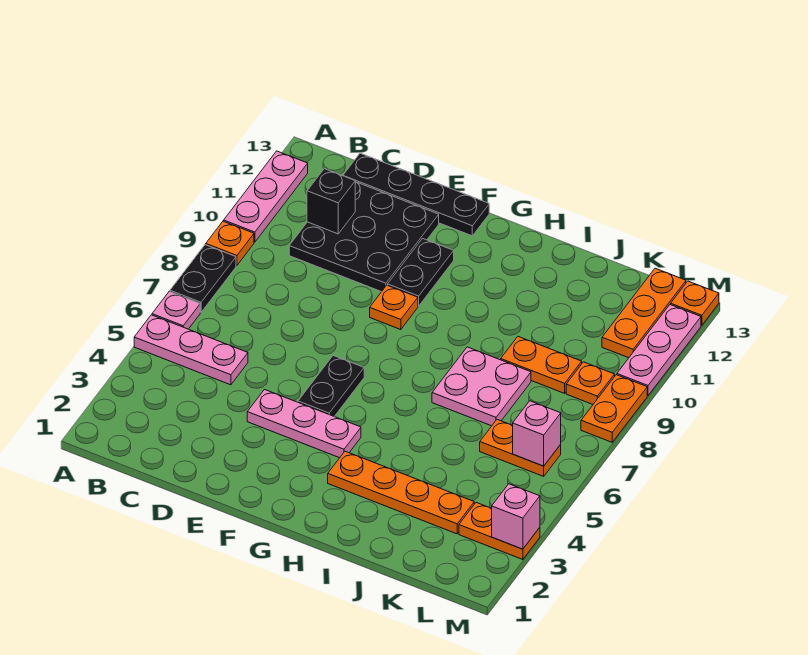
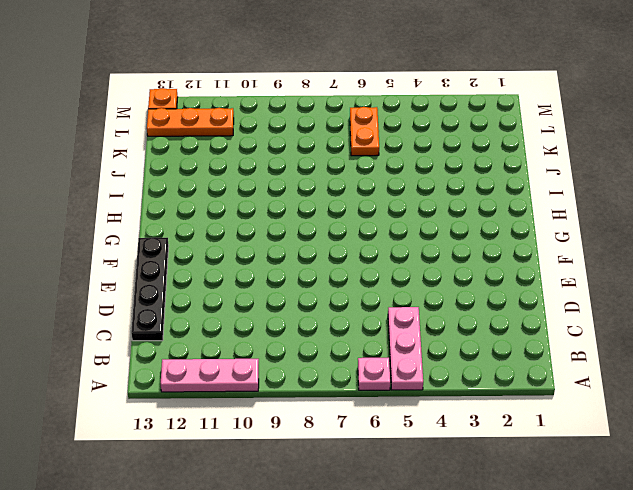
none -> black 1x2 plate [170,245,236,312]
none -> orange 1x1 plate [206,221,254,266]
none -> black 3x3 plate [289,182,439,292]

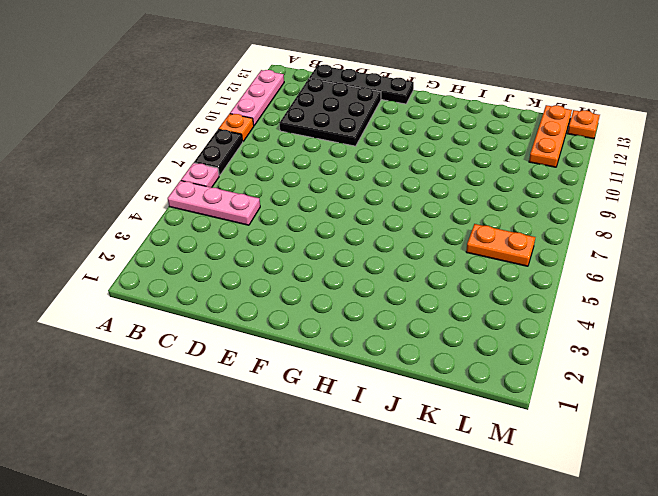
none -> pink 1x3 plate [247,390,361,458]
none -> black 1x2 plate [298,356,364,416]
none -> orange 1x1 plate [370,285,418,330]

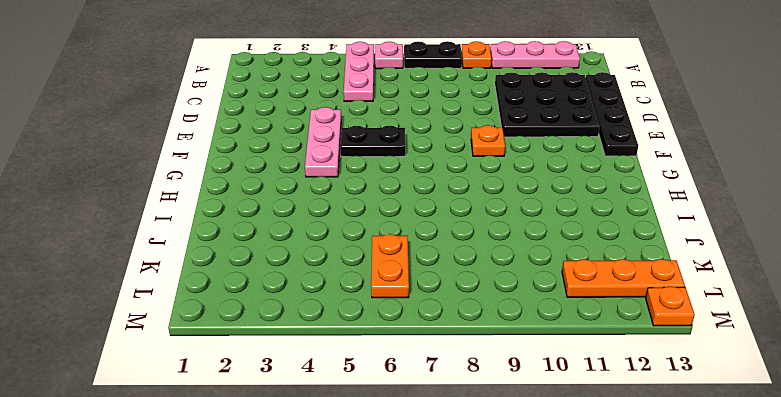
none -> black 1x2 plate [388,238,454,306]
none -> orange 1x4 plate [328,451,474,534]
none -> pink 2x2 plate [432,347,531,426]

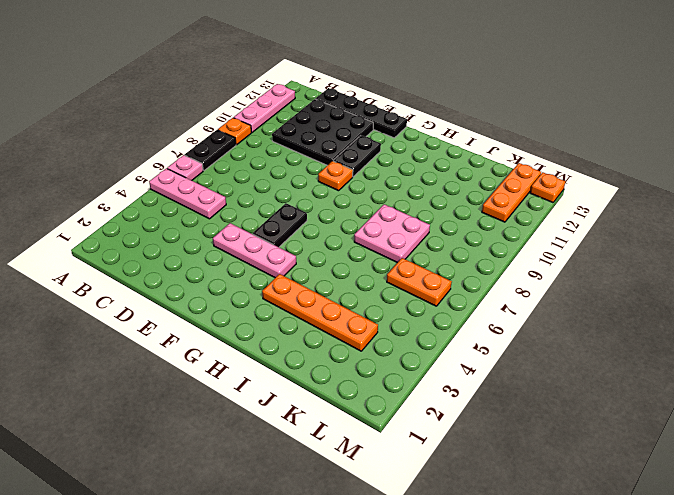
none -> orange 1x2 plate [501,337,582,393]
none -> orange 1x2 plate [459,503,540,560]
none -> orange 1x1 plate [566,362,615,404]

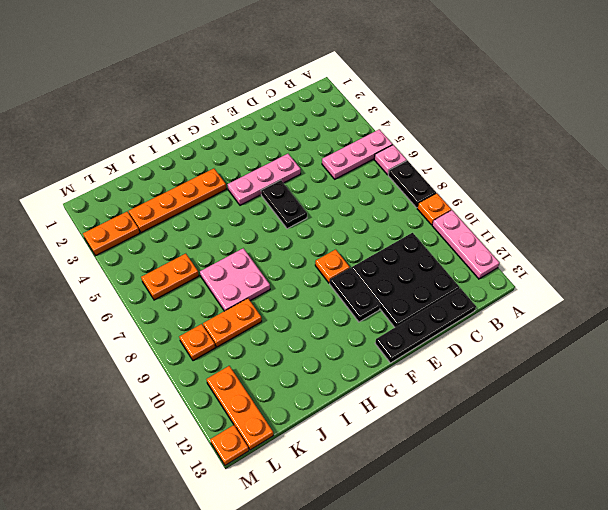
none -> orange 1x2 plate [581,375,647,442]
none -> pink 1x3 plate [617,305,701,396]
none -> black 1x1 brick [307,169,355,234]

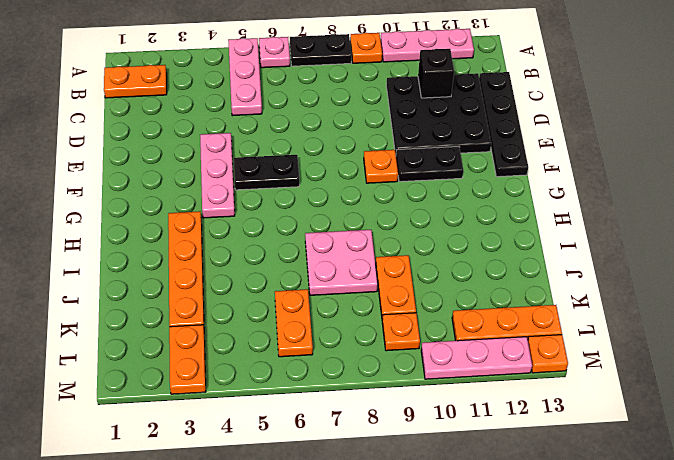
orange 1x2 plate [104,65,167,98] -> orange 1x2 plate moved to [581,375,647,442]
none -> pink 1x1 brick [513,401,561,466]
none -> pink 1x1 brick [492,484,540,549]

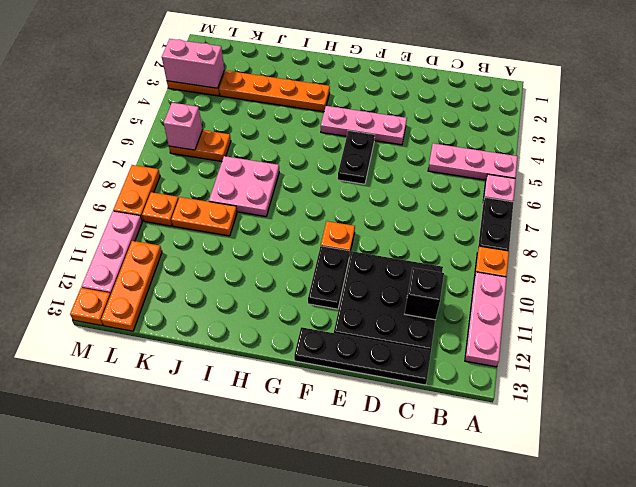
pink 1x2 brick [162,39,224,88] -> pink 1x1 brick [492,484,540,549]

